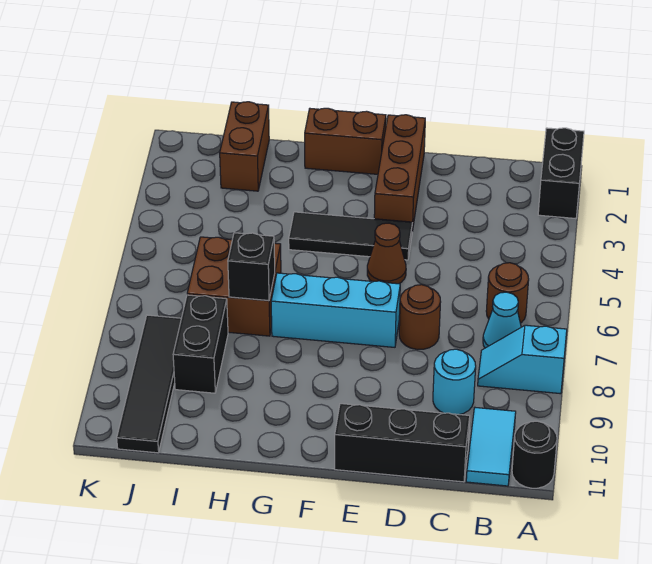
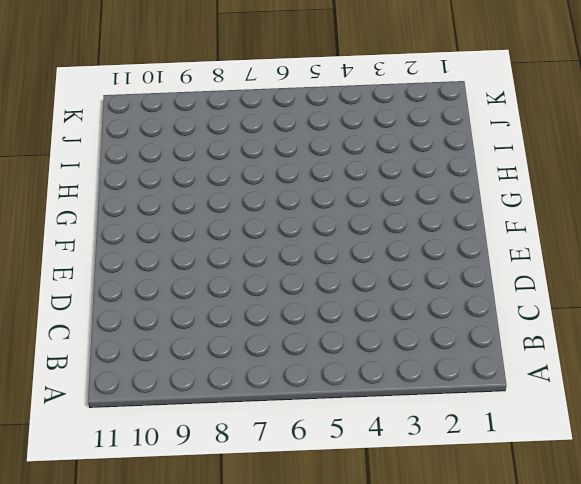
none -> black 1x2 brick [538,128,584,219]
none -> cyan 1x2 slope [478,325,567,394]
none -> black 1x1 round brick [512,421,557,488]

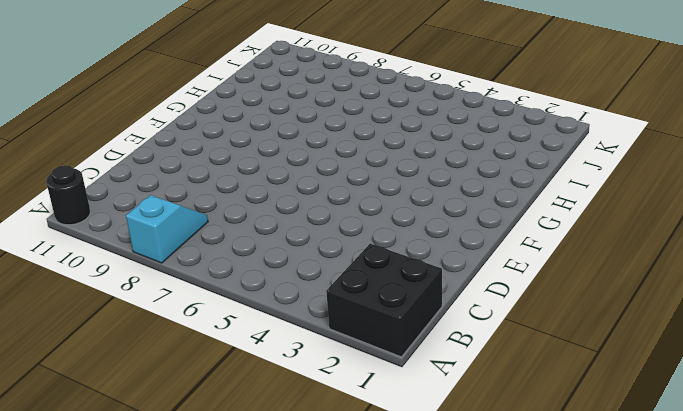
black 2x2 brick [326,244,442,357] -> black 1x2 brick [538,128,584,219]
none -> brown 1x1 round brick [486,263,529,323]
none -> cyan 1x1 cone [483,292,521,348]
none -> cyan 1x2 tile [466,408,516,486]

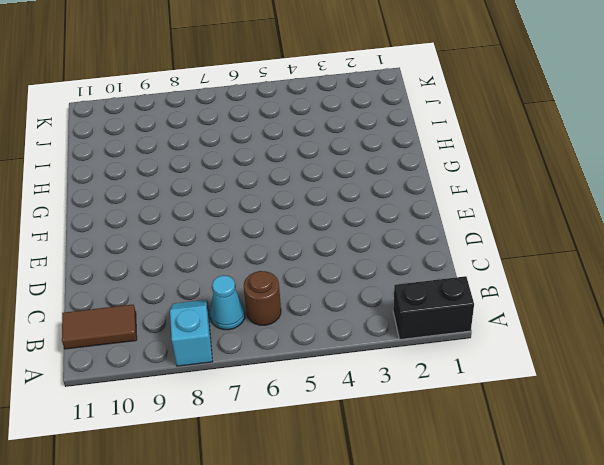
brown 1x2 tile [62,304,137,349] -> cyan 1x2 tile [466,408,516,486]
none -> black 1x1 round brick [512,421,557,488]
none -> cyan 1x1 round brick [433,349,476,415]
none -> black 1x3 brick [335,404,470,482]

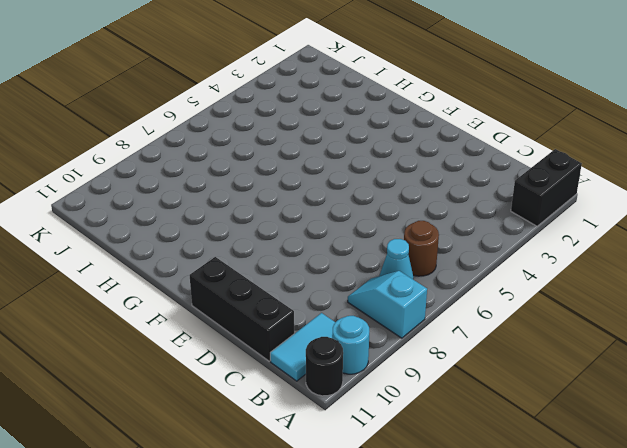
cyan 1x1 round brick [332,316,369,374] -> cyan 1x1 round brick moved to [433,349,476,415]
none -> brown 1x1 round brick [399,285,441,350]
none -> brown 1x3 brick [374,115,425,230]
none -> black 1x3 tile [289,212,413,260]

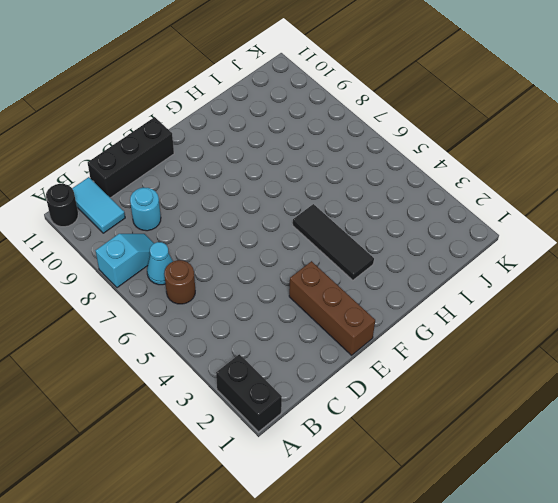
black 1x3 tile [293,204,374,280] -> black 1x3 tile turned to [289,212,413,260]
none -> brown 1x1 round brick [399,285,441,350]
none -> brown 1x1 cone [367,223,406,284]
none -> cyan 1x3 brick [271,273,400,347]

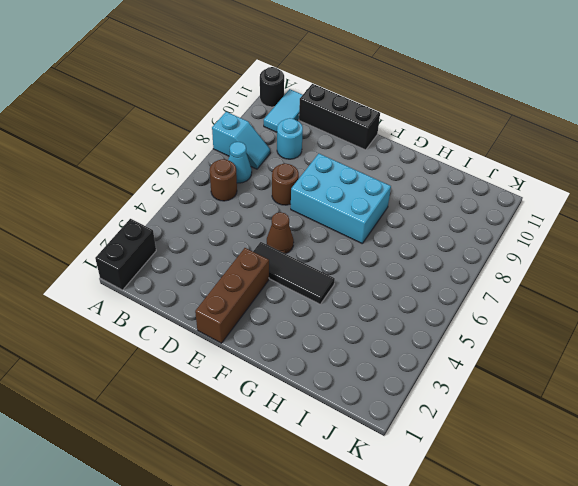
cyan 2x3 brick [291,154,391,243] -> cyan 1x3 brick [271,273,400,347]
none -> brown 1x2 brick [305,108,386,174]
none -> brown 2x2 brick [187,237,281,336]
none -> brown 1x2 brick [220,102,269,191]

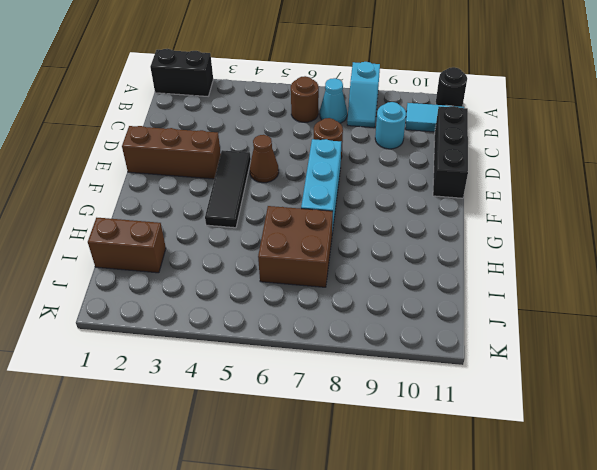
none -> brown 1x2 brick [305,108,386,174]
none -> black 1x2 brick [173,295,228,393]
none -> black 1x4 tile [117,315,181,453]

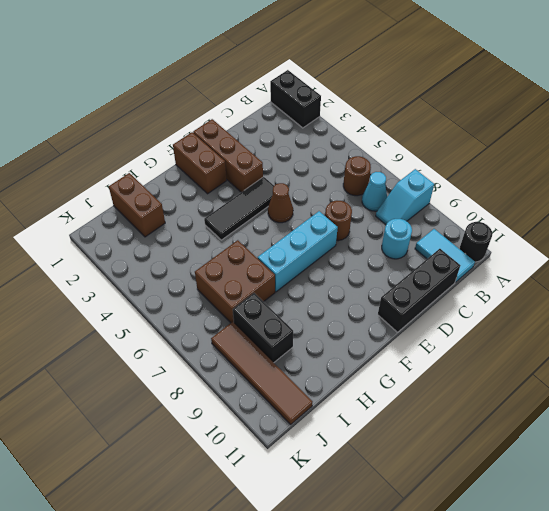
brown 1x2 brick [173,132,227,194] -> brown 1x2 brick turned to [305,108,386,174]
brown 1x4 tile [211,322,313,424] -> black 1x4 tile [117,315,181,453]
none -> black 1x1 brick [228,233,275,301]

